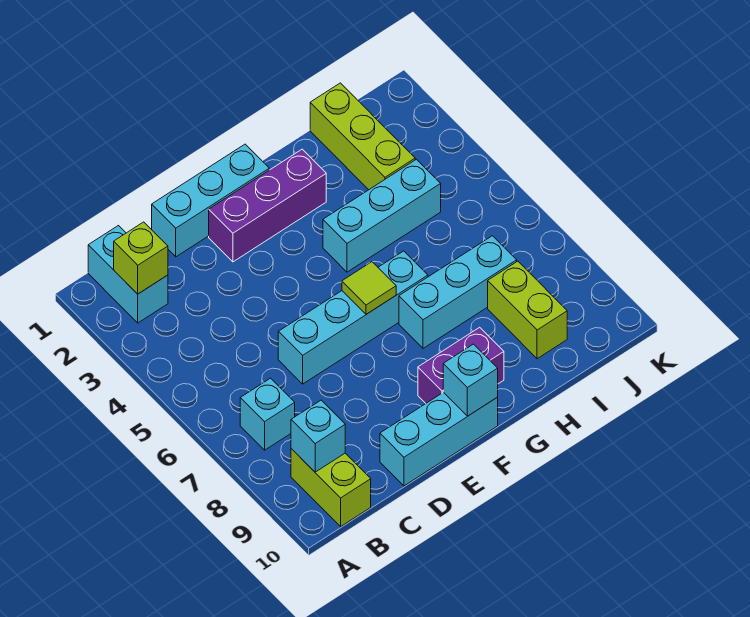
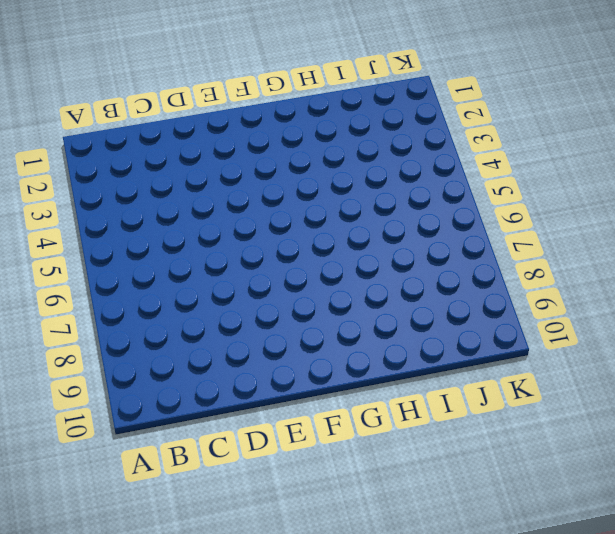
none -> cyan 1x2 brick [88,226,168,323]
none -> cyan 1x1 brick [240,378,295,450]
none -> lime 1x2 brick [291,449,371,526]

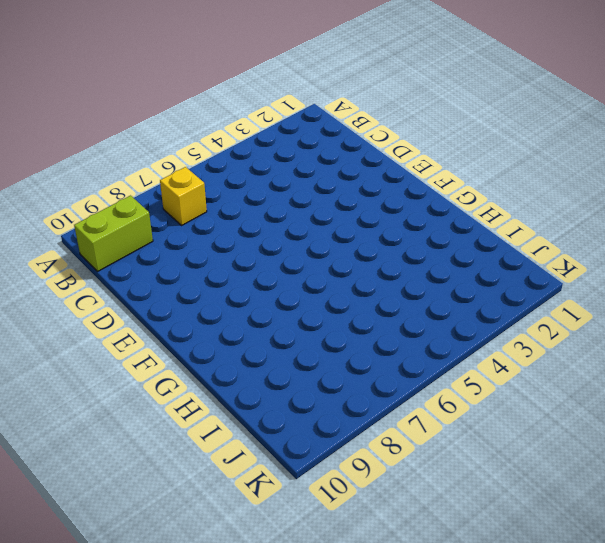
yellow 1x1 brick [160,167,207,225] -> cyan 1x1 brick [240,378,295,450]
none -> cyan 1x2 brick [88,226,168,323]
none -> cyan 1x3 brick [152,144,269,257]
none -> cyan 1x4 brick [278,251,428,384]

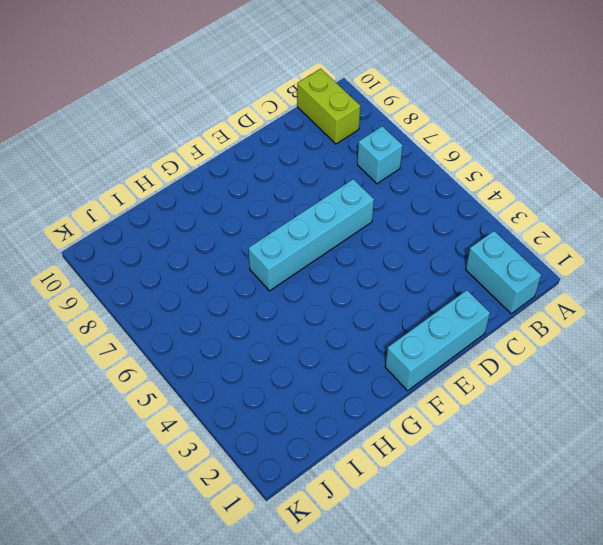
none -> cyan 1x3 brick [380,392,498,486]
none -> purple 1x3 brick [209,149,326,262]
none -> purple 1x2 brick [418,327,504,403]

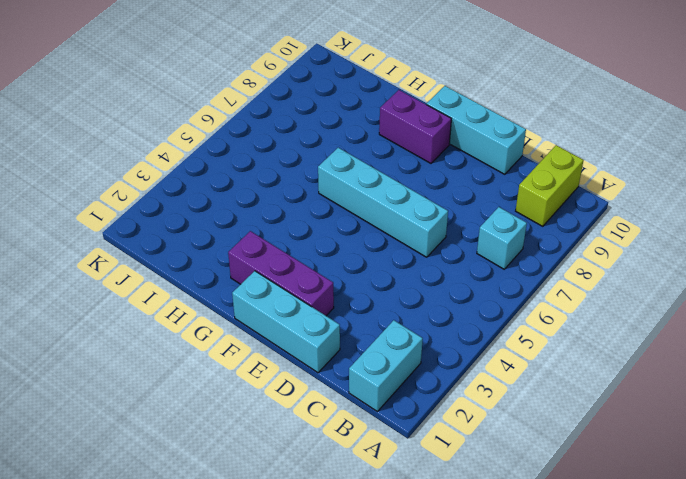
none -> cyan 1x3 brick [323,159,441,272]
none -> cyan 1x3 brick [399,236,517,348]
none -> lime 1x3 brick [310,83,415,190]

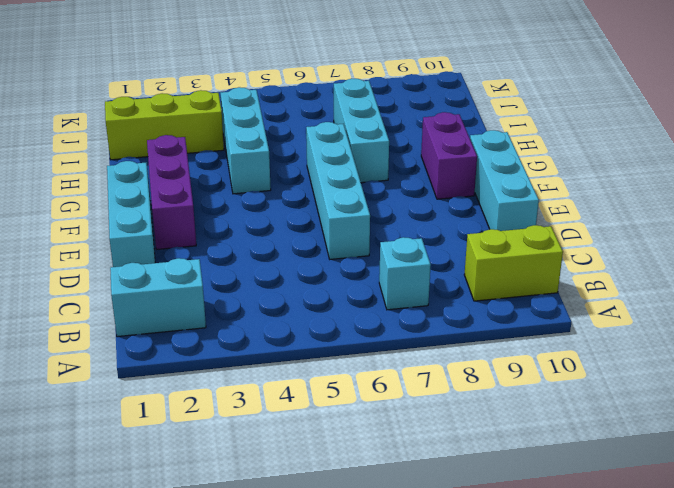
none -> lime 1x2 brick [488,261,567,359]
none -> lime 1x1 brick [114,222,168,294]
none -> cyan 1x1 brick [291,400,345,472]

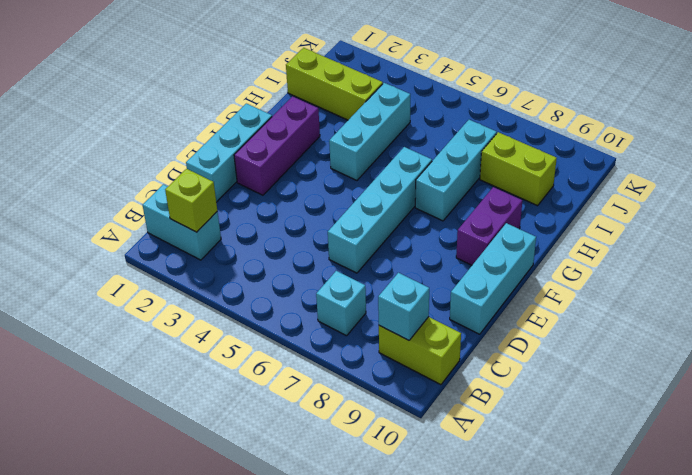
none -> lime 1x1 tile [342,262,396,314]
none -> cyan 1x1 brick [443,344,498,416]

